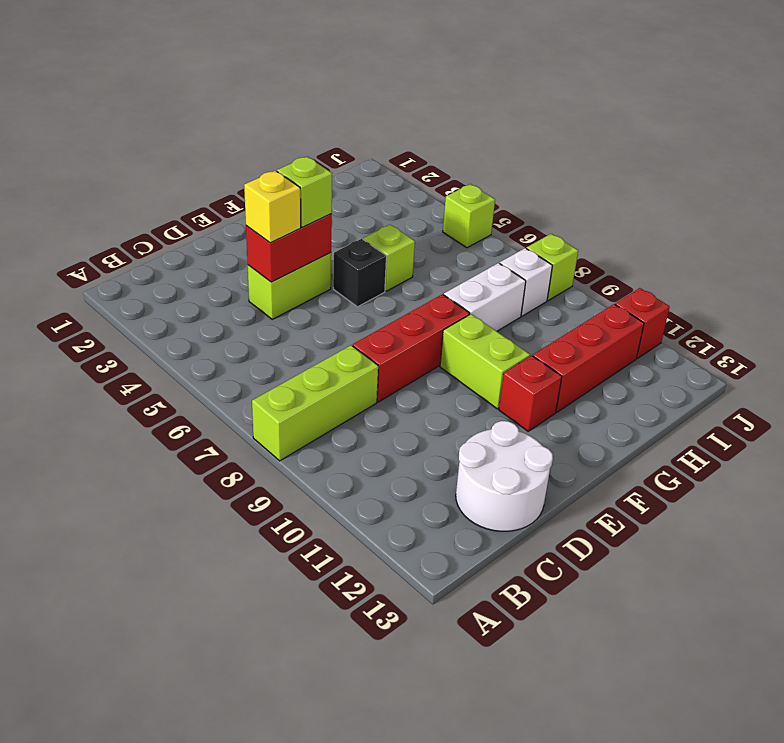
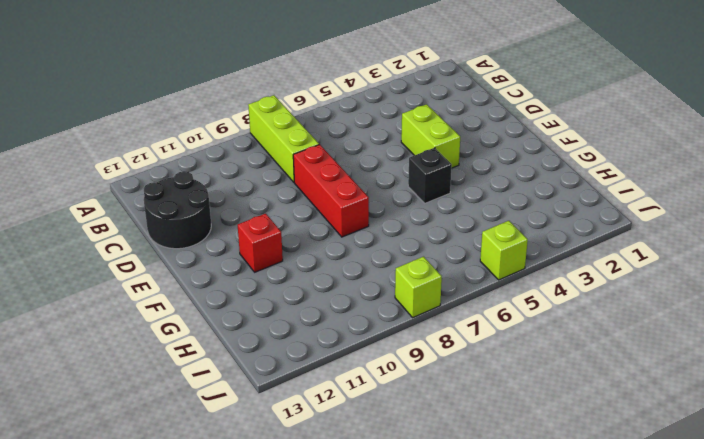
black 2x2 round brick [144,171,211,249] -> white 2x2 round brick [456,421,553,531]
none -> lime 1x2 brick [440,314,530,409]
none -> lime 1x1 brick [363,225,415,291]
none -> white 1x2 brick [444,263,526,331]

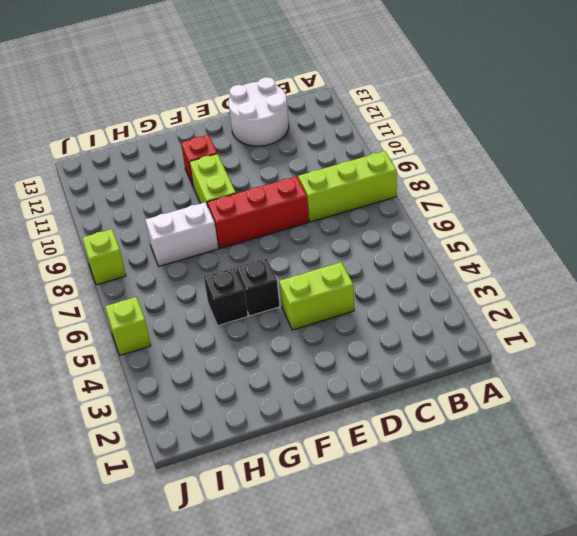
black 1x1 brick [204,268,248,325] -> lime 1x1 brick [363,225,415,291]
none -> red 1x3 brick [533,304,644,412]
none -> white 1x1 brick [500,248,552,316]
none -> red 1x1 brick [615,288,670,358]

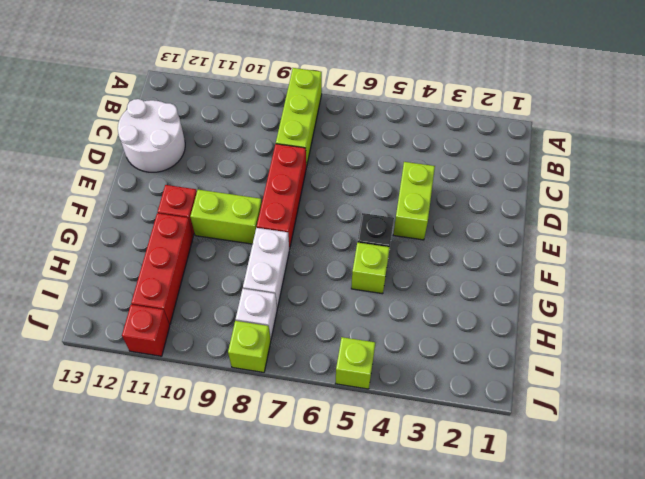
none -> red 1x2 brick [246,214,332,282]
none -> yellow 1x1 brick [244,171,301,243]
none -> lime 1x1 brick [277,157,332,227]

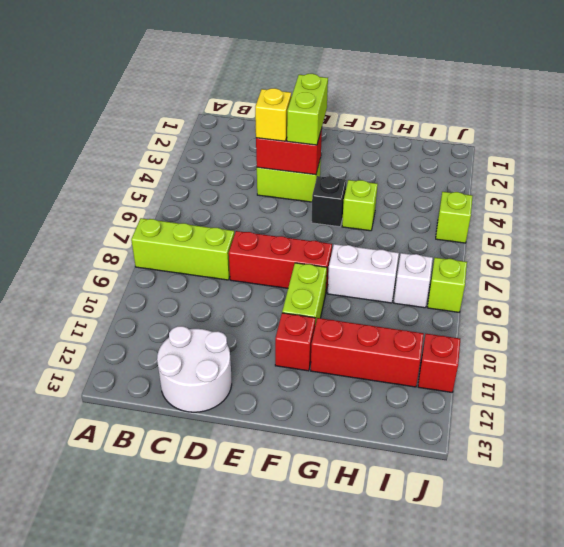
lime 1x2 brick [287,74,328,145] -> lime 1x1 brick [277,157,332,227]

